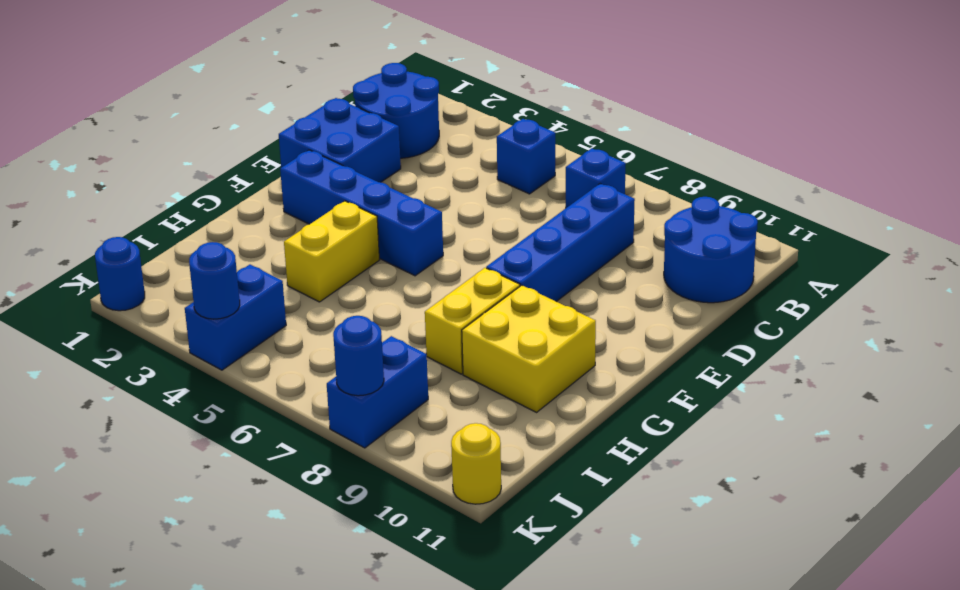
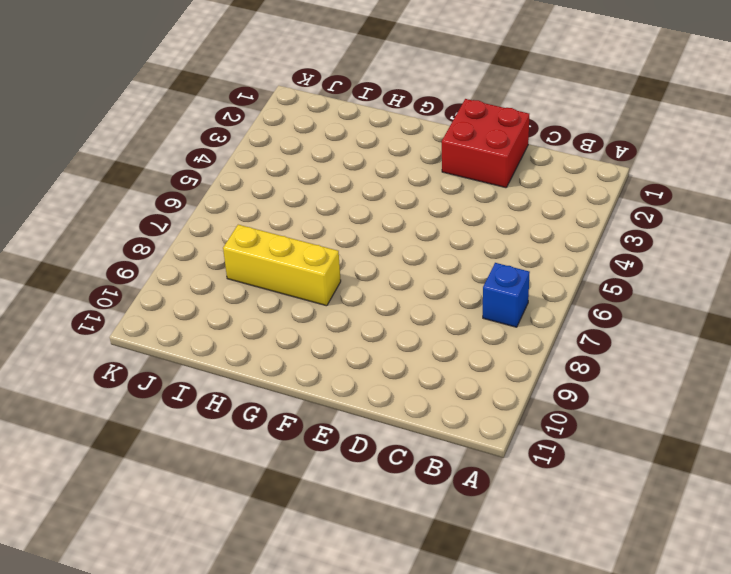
red 2x2 brick [442,99,529,188] -> blue 2x2 brick [279,98,401,182]
yellow 1x3 brick [223,225,341,306] -> yellow 1x2 brick [425,268,520,374]
none -> blue 2x2 round brick [353,63,439,158]
none -> blue 1x1 brick [497,119,555,194]
none -> blue 2x2 round brick [664,197,758,303]

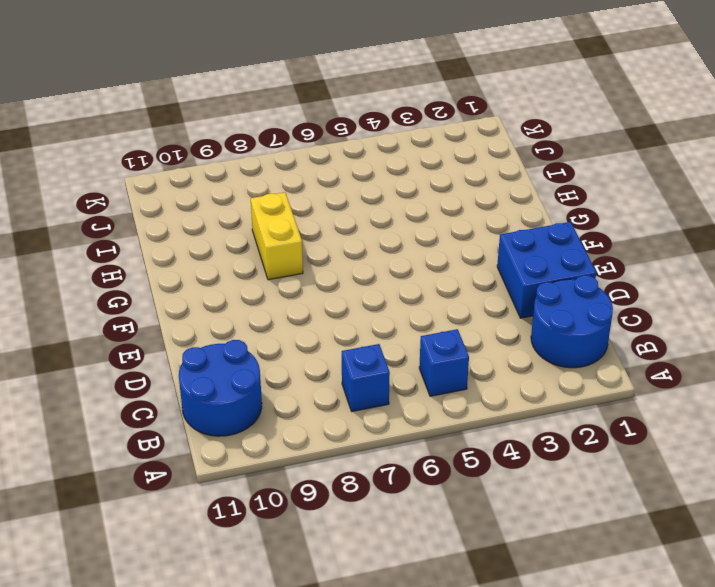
none -> blue 1x4 brick [486,184,635,302]
none -> blue 1x4 brick [280,150,443,276]
none -> yellow 1x2 brick [284,201,380,302]

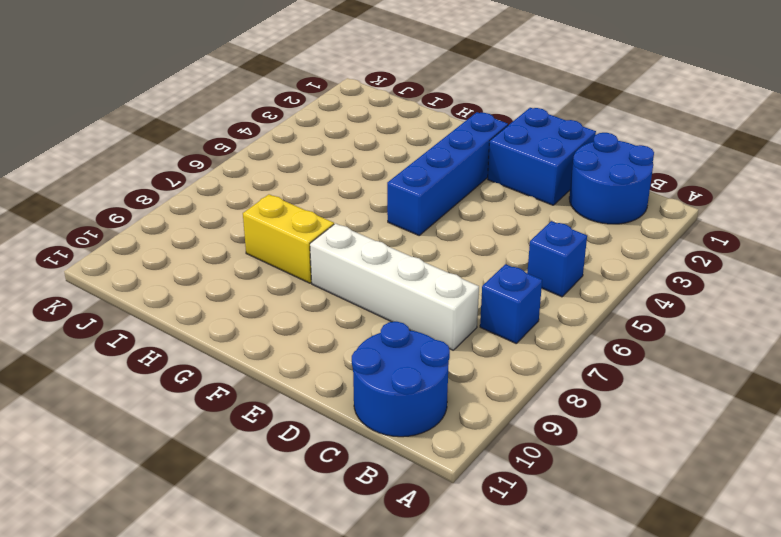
white 1x4 brick [310,223,479,350] -> blue 1x4 brick [486,184,635,302]
none -> yellow 1x2 brick [284,201,380,302]
none -> yellow 2x2 brick [462,285,596,412]
none -> blue 1x2 brick [185,265,286,370]

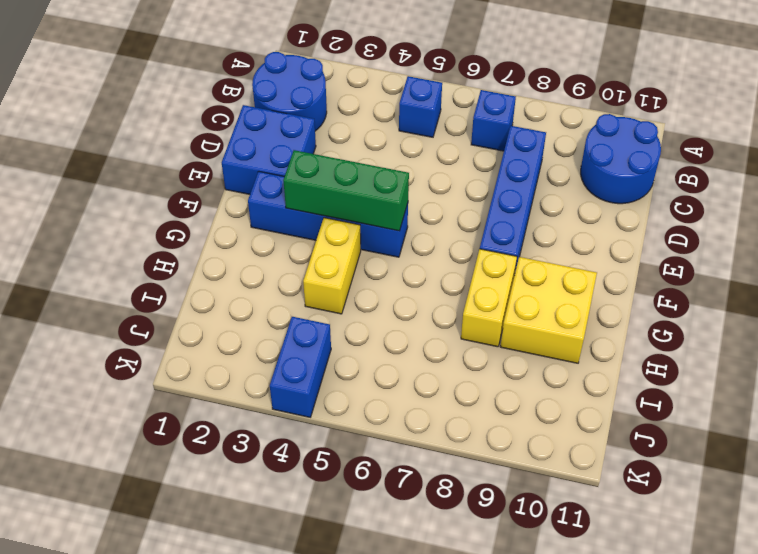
green 1x3 brick [283,150,409,231] -> none
none -> blue 1x2 brick [327,336,428,448]
none -> blue 1x1 round brick [95,237,145,311]
none -> yellow 1x1 round brick [451,423,501,504]

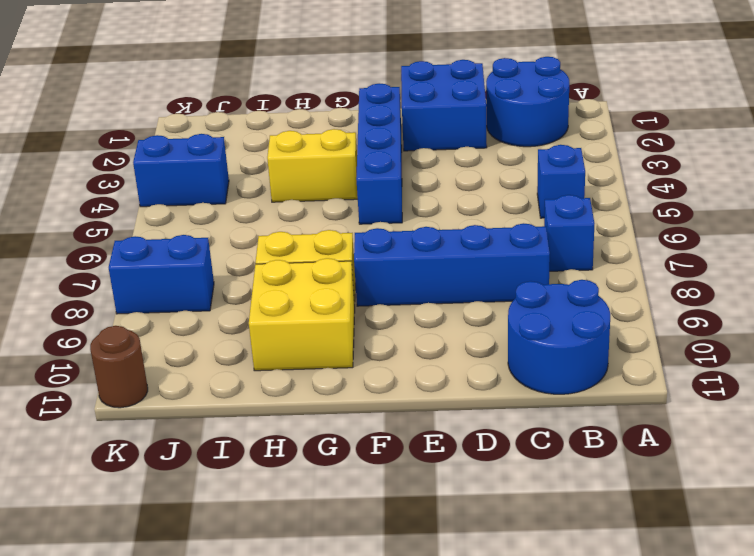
brown 1x1 round brick [90,326,148,408] -> yellow 1x1 round brick [451,423,501,504]
none -> blue 1x1 round brick [95,237,145,311]
none -> blue 1x1 round brick [189,242,240,319]
none -> blue 1x1 round brick [333,316,384,396]

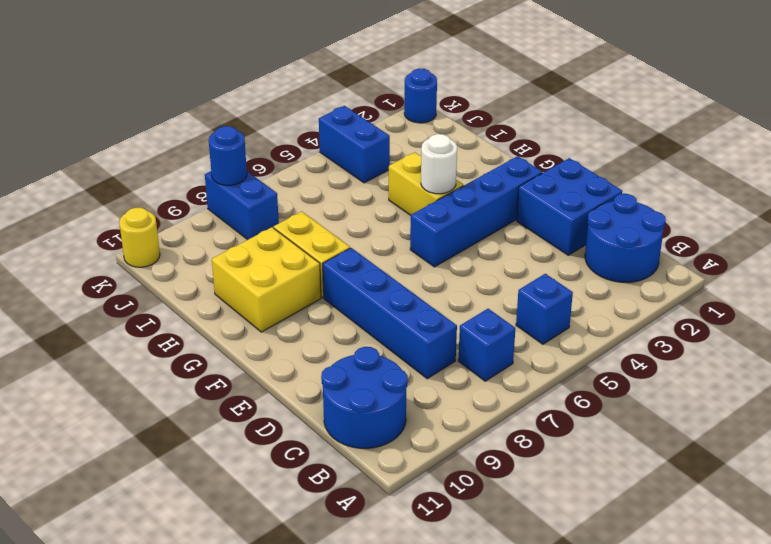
white 1x1 round brick [421,134,457,194] -> none
none -> blue 1x1 round brick [189,242,240,319]

